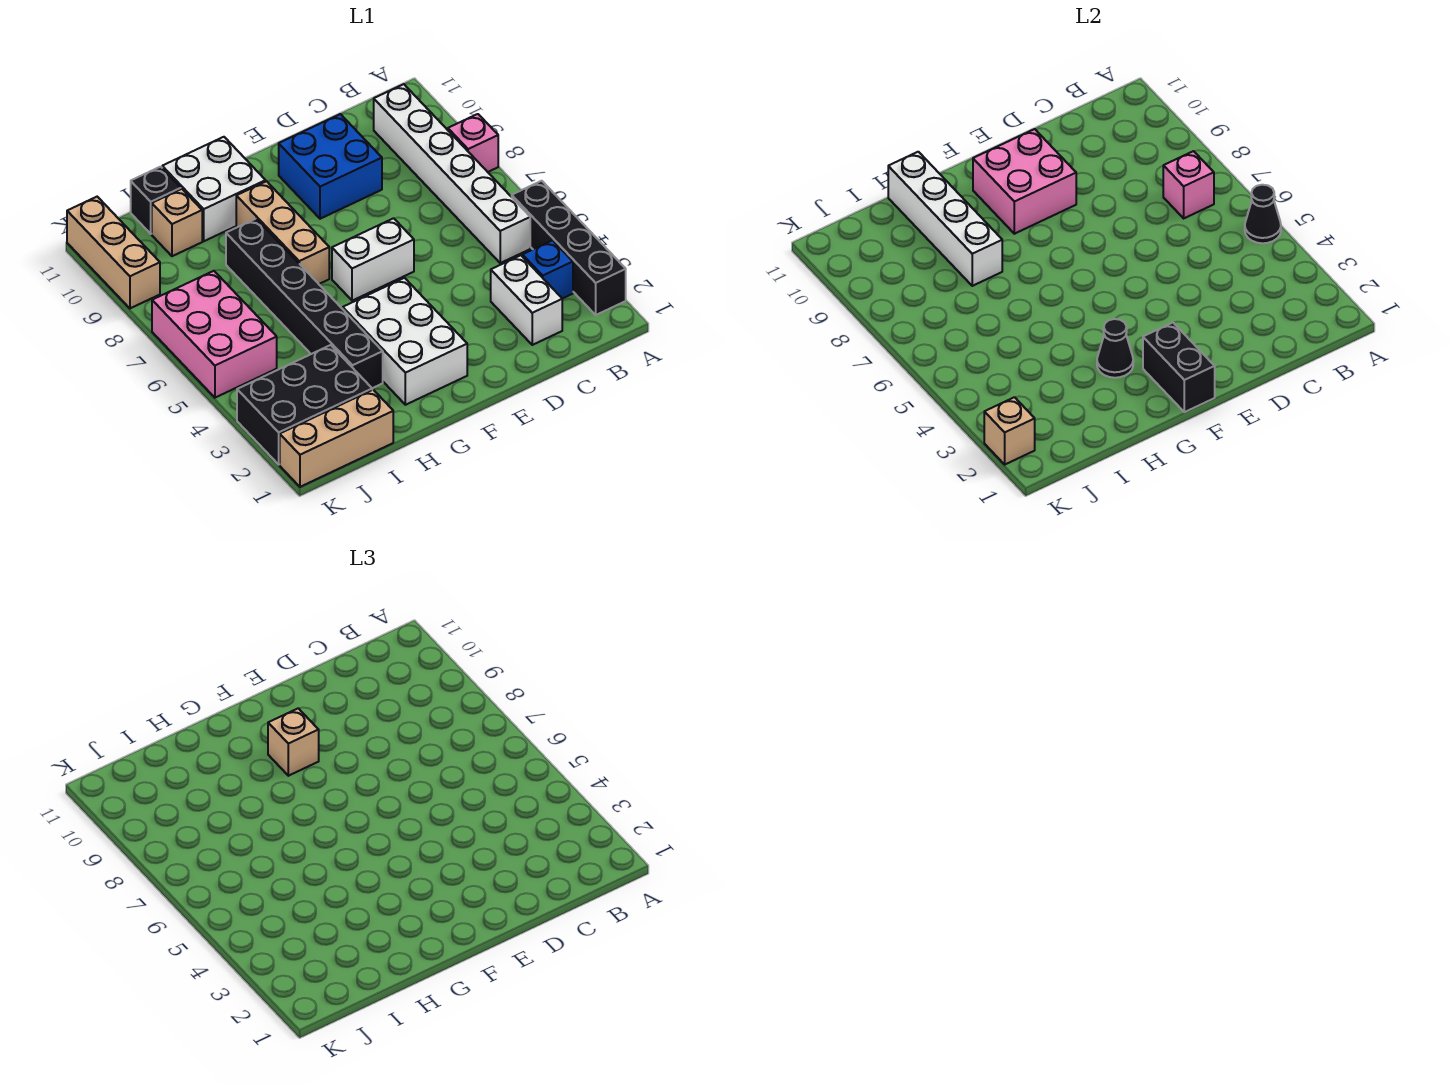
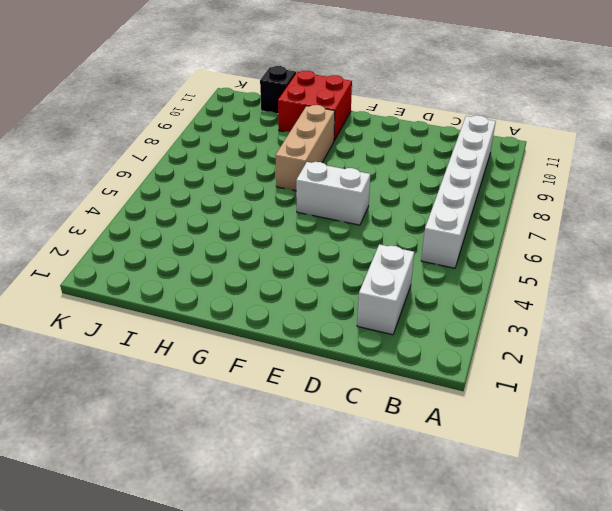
red 2x2 brick [278,71,352,140] -> white 2x2 brick [162,137,266,241]
none -> black 1x4 brick [512,181,626,315]
none -> pink 1x1 brick [448,114,498,172]
none -> blue 1x1 brick [522,240,573,299]

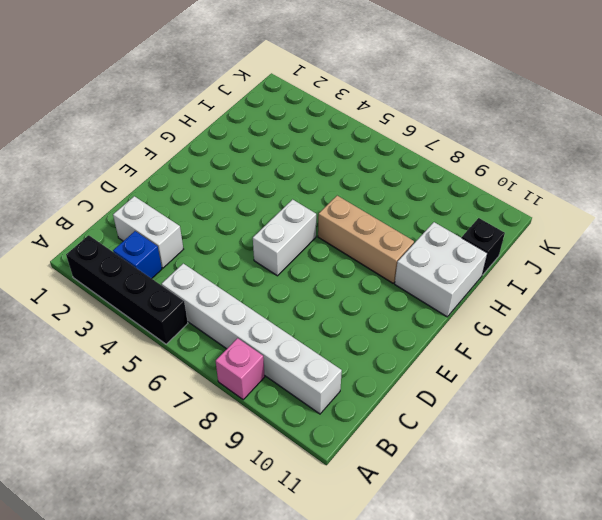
none -> blue 2x2 brick [279,114,382,219]
none -> white 2x3 brick [343,278,467,405]
none -> black 1x6 brick [226,219,383,388]

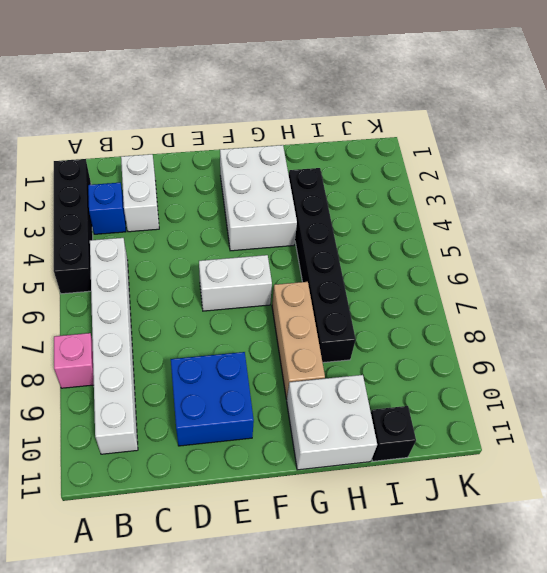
none -> tan 1x3 brick [280,390,393,487]
none -> black 2x3 brick [237,345,372,464]
none -> tan 1x1 brick [152,189,202,256]

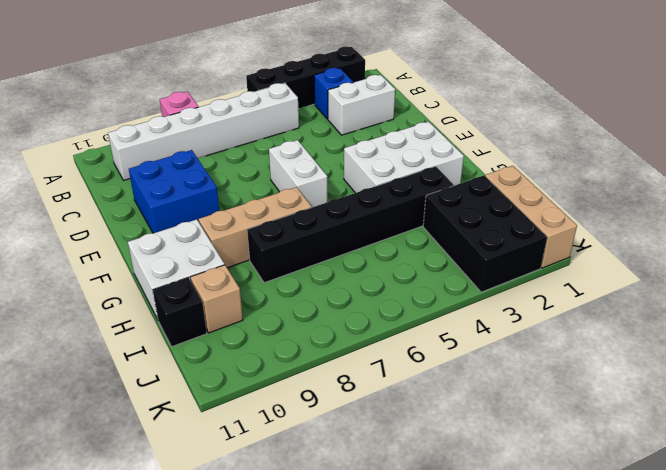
none -> pink 2x3 brick [152,271,277,398]
none -> tan 1x3 brick [67,197,160,308]
none -> black 1x1 cone [1245,185,1281,243]

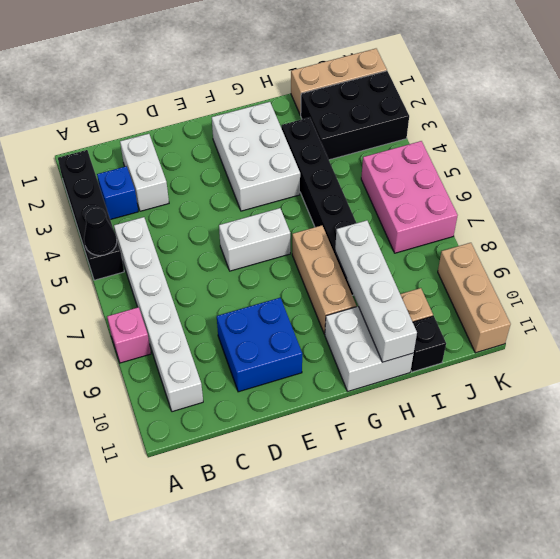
none -> pink 1x1 brick [1163,151,1214,218]
none -> pink 2x2 brick [973,129,1076,234]
none -> black 1x2 brick [1143,323,1215,412]

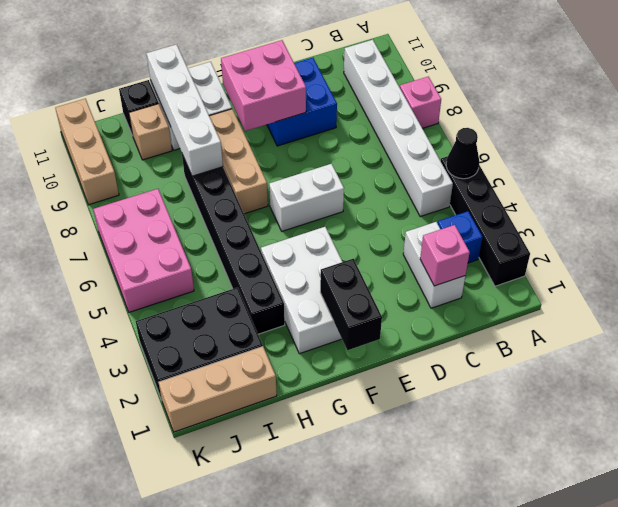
pink 1x1 brick [420,225,470,286] -> pink 1x1 brick moved to [1163,151,1214,218]
none -> black 1x1 cone [1097,319,1133,378]
none -> tan 1x1 brick [984,397,1035,464]
none -> tan 1x1 brick [268,708,319,776]

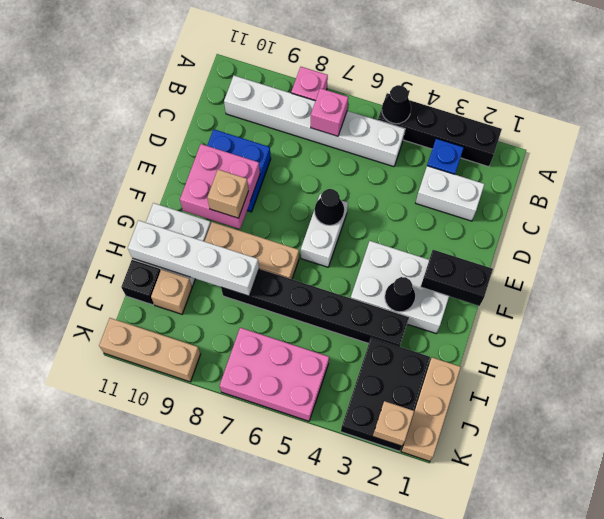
black 1x1 cone [315,189,344,225] -> none

